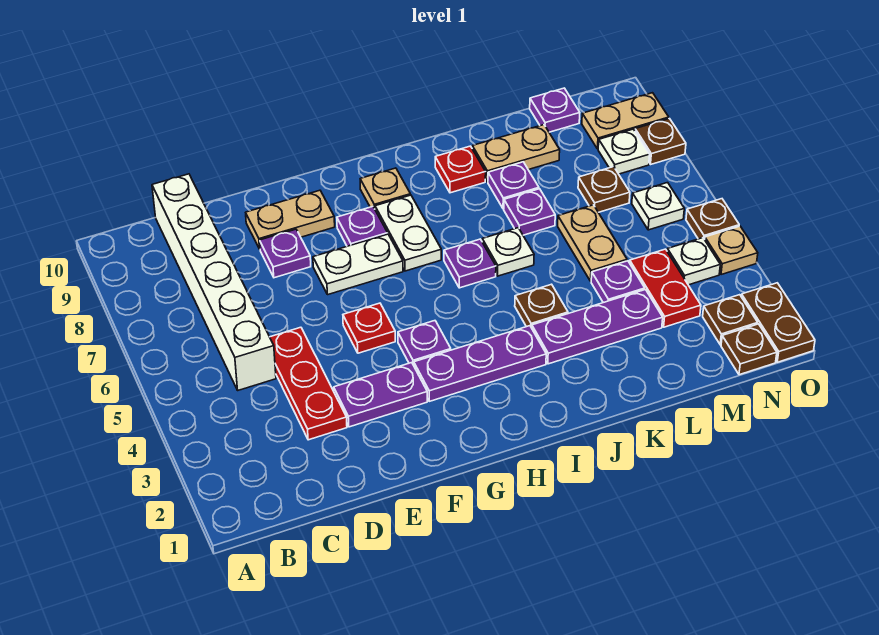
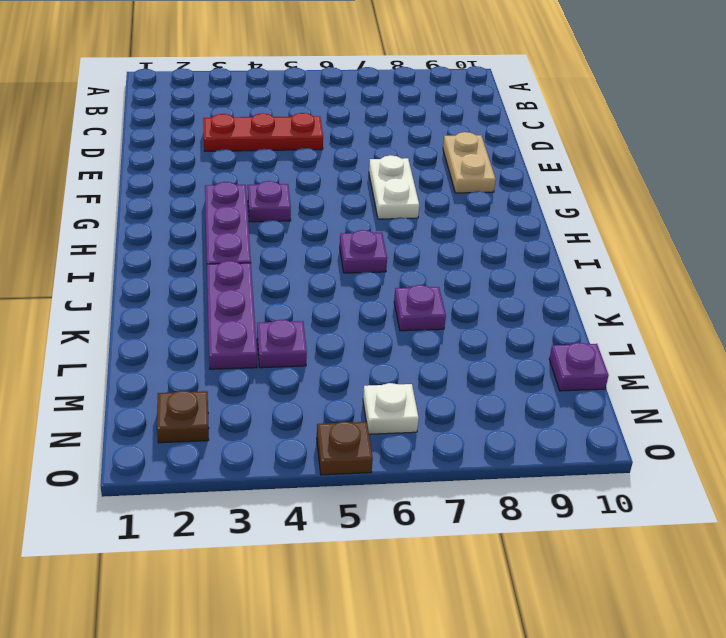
none -> white 1x6 brick [152,174,276,390]
none -> purple 1x2 plate [334,363,427,427]
none -> purple 1x1 plate [260,229,311,278]
none -> red 1x1 plate [343,303,395,353]

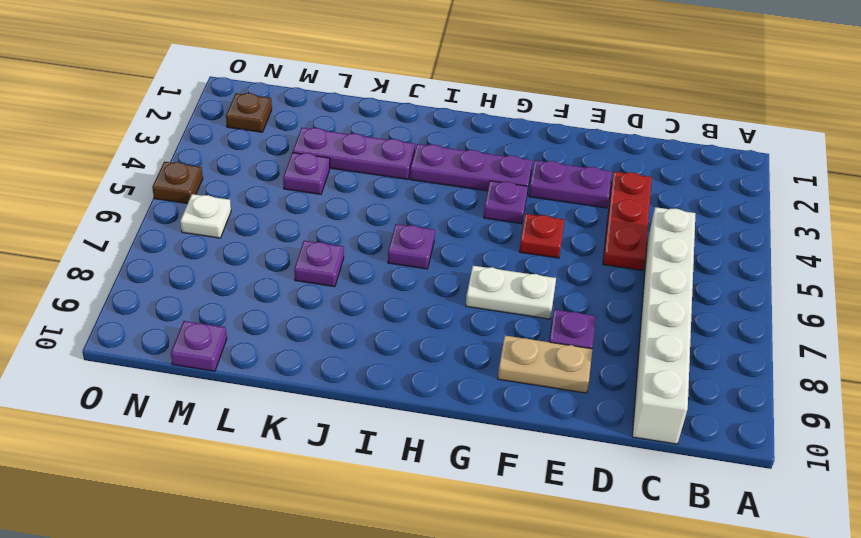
none -> purple 1x1 plate [337,207,388,246]
none -> white 1x2 plate [375,195,441,271]
none -> tan 1x1 plate [360,168,410,209]
none -> brown 1x1 plate [515,284,568,328]

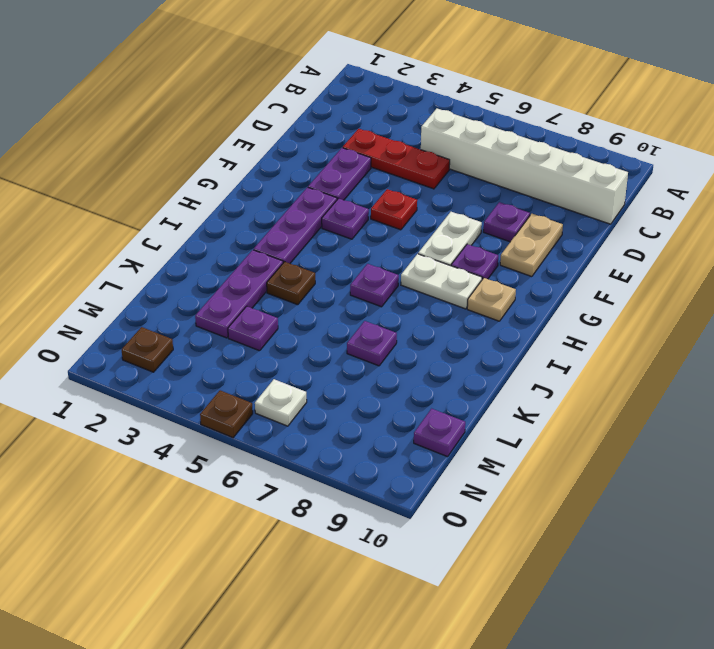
none -> white 1x1 plate [482,228,534,276]
none -> red 1x1 plate [435,146,486,193]
none -> purple 1x1 plate [488,162,539,209]
none -> tan 1x2 plate [472,125,560,182]

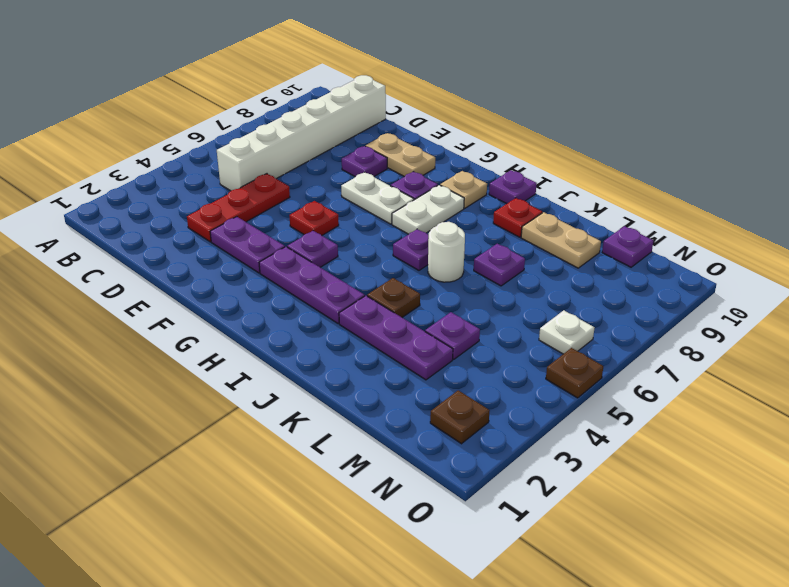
purple 1x1 plate [489,170,537,204] -> purple 1x1 plate moved to [488,162,539,209]
white 1x1 round brick [428,222,465,282] -> white 1x1 plate [482,228,534,276]
none -> tan 1x2 plate [558,205,627,281]
none -> red 1x2 plate [630,249,701,327]
none -> brown 1x1 plate [578,167,630,212]
none -> brown 1x1 plate [721,324,777,375]

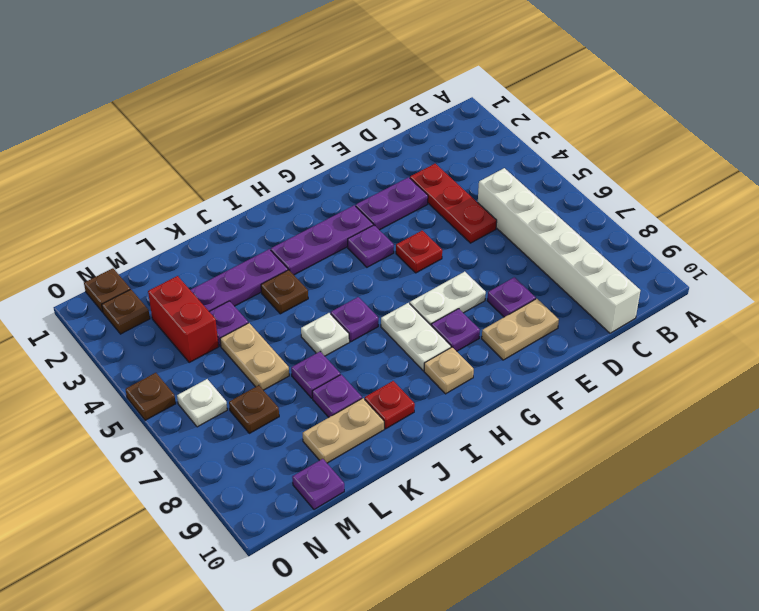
red 1x2 brick [148,276,219,362] -> red 1x2 plate [630,249,701,327]
none -> white 1x1 plate [667,238,720,285]
none -> white 1x1 plate [598,129,650,174]
none -> tan 1x2 plate [582,93,669,149]
none -> brown 1x2 plate [741,283,815,362]

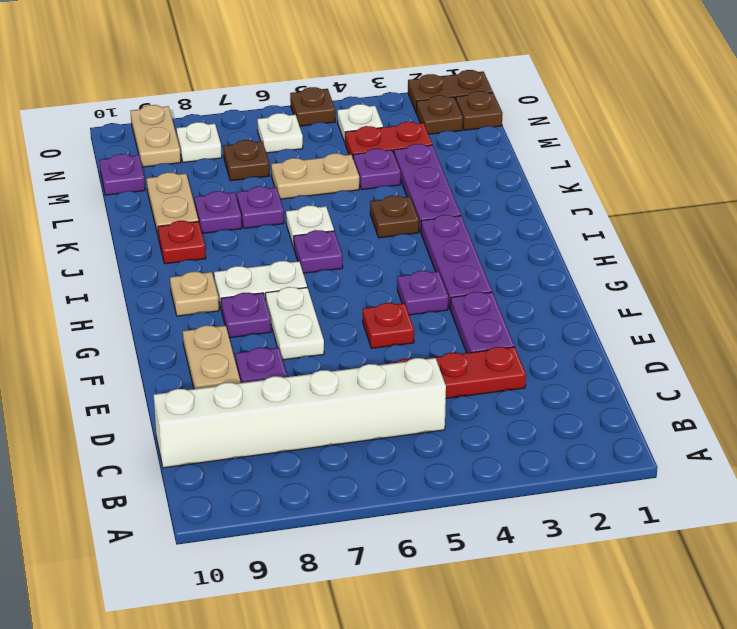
none -> tan 1x1 plate [705,226,758,275]
none -> brown 1x1 plate [635,119,686,164]

